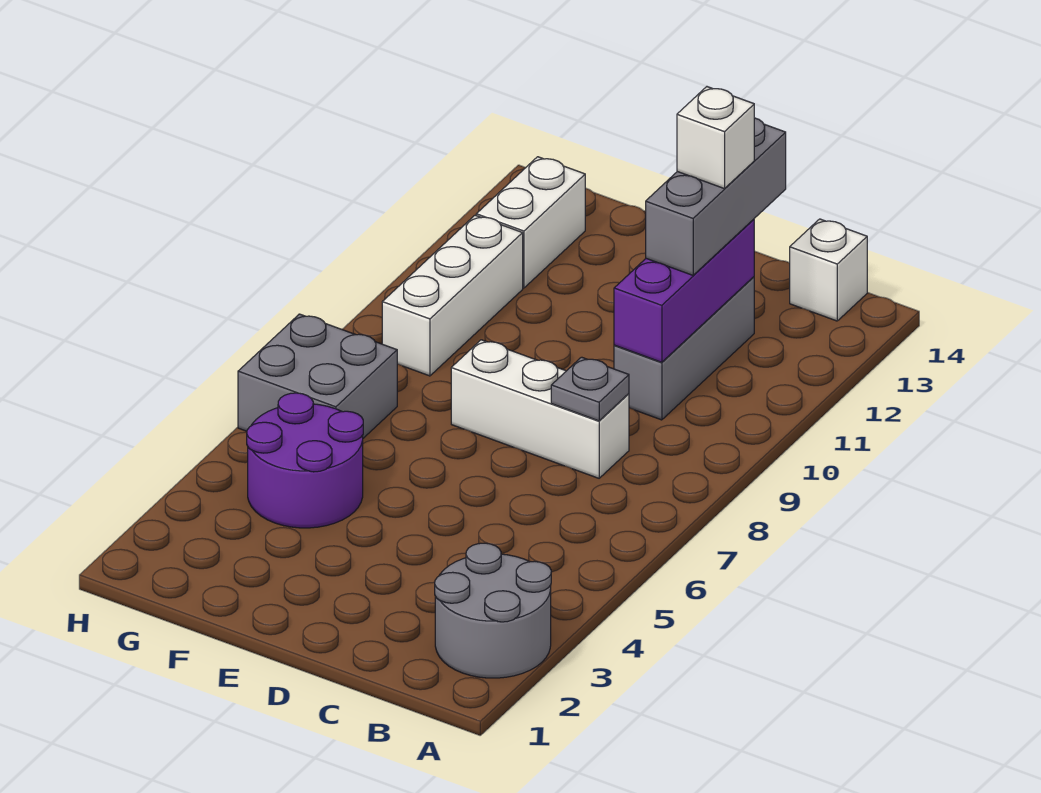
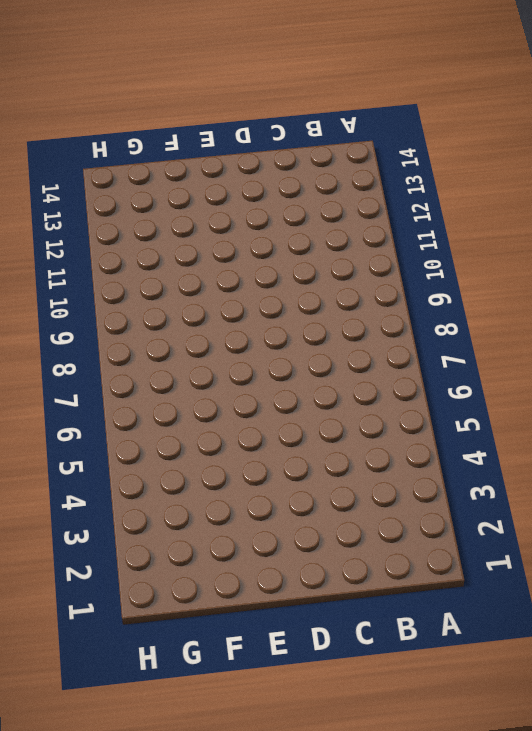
none -> grey 2x2 round brick [435,543,551,678]
none -> white 1x1 brick [790,219,867,321]
none -> white 1x3 brick [451,340,629,478]

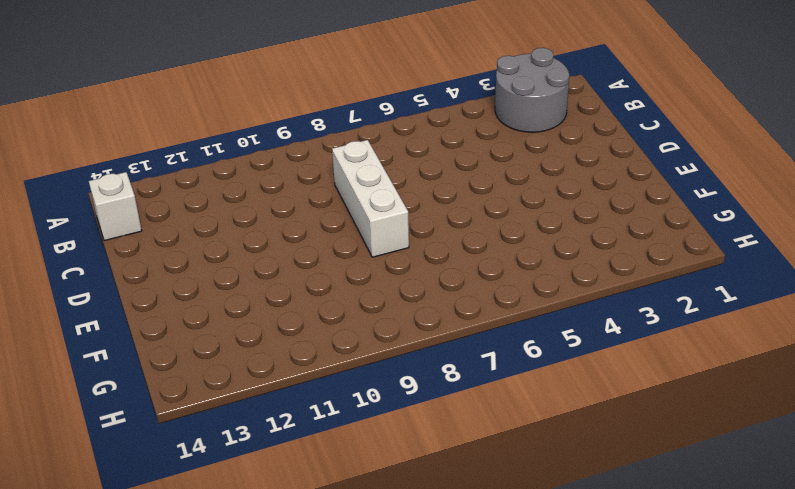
none -> grey 1x3 brick [614,277,754,420]
none -> purple 2x2 round brick [247,393,363,528]
none -> grey 2x2 brick [238,314,397,438]

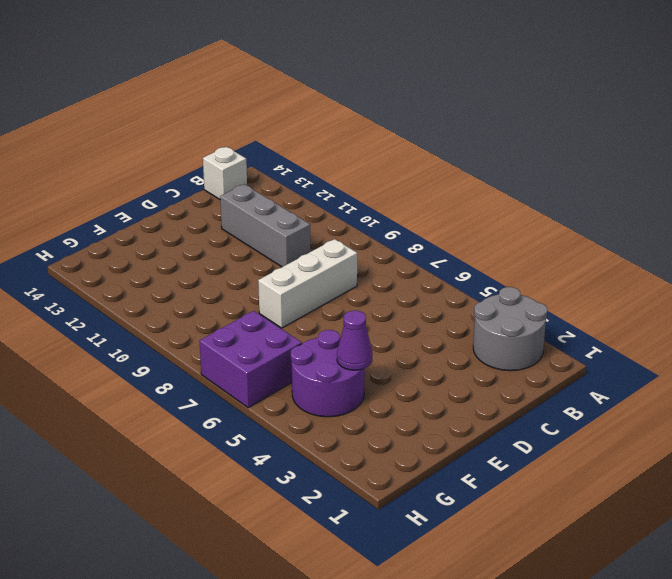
purple 1x1 cone [337,311,372,370] -> none
purple 2x2 brick [200,311,302,408] -> grey 2x2 brick [238,314,397,438]
none -> white 1x3 brick [382,215,523,376]
none -> white 1x2 brick [476,157,585,288]
none -> grey 1x1 plate [551,357,629,421]

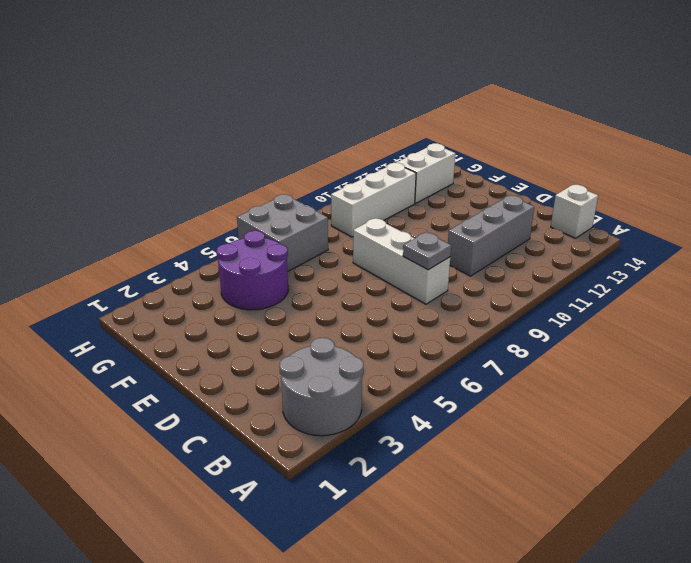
none -> purple 1x3 brick [614,219,754,362]
none -> grey 1x3 brick [646,118,786,275]
none -> white 1x1 brick [677,87,754,189]

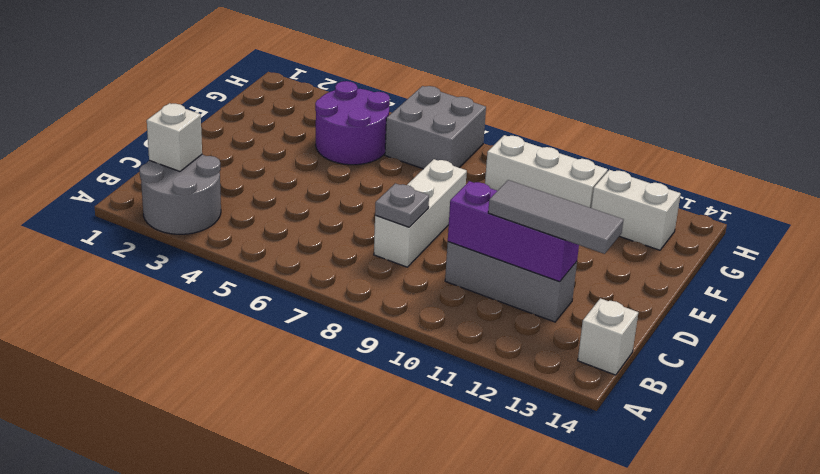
white 1x1 brick [147,103,202,171] -> white 1x1 brick moved to [677,87,754,189]
grey 1x3 tile [488,180,623,254] -> grey 1x3 brick [646,118,786,275]

